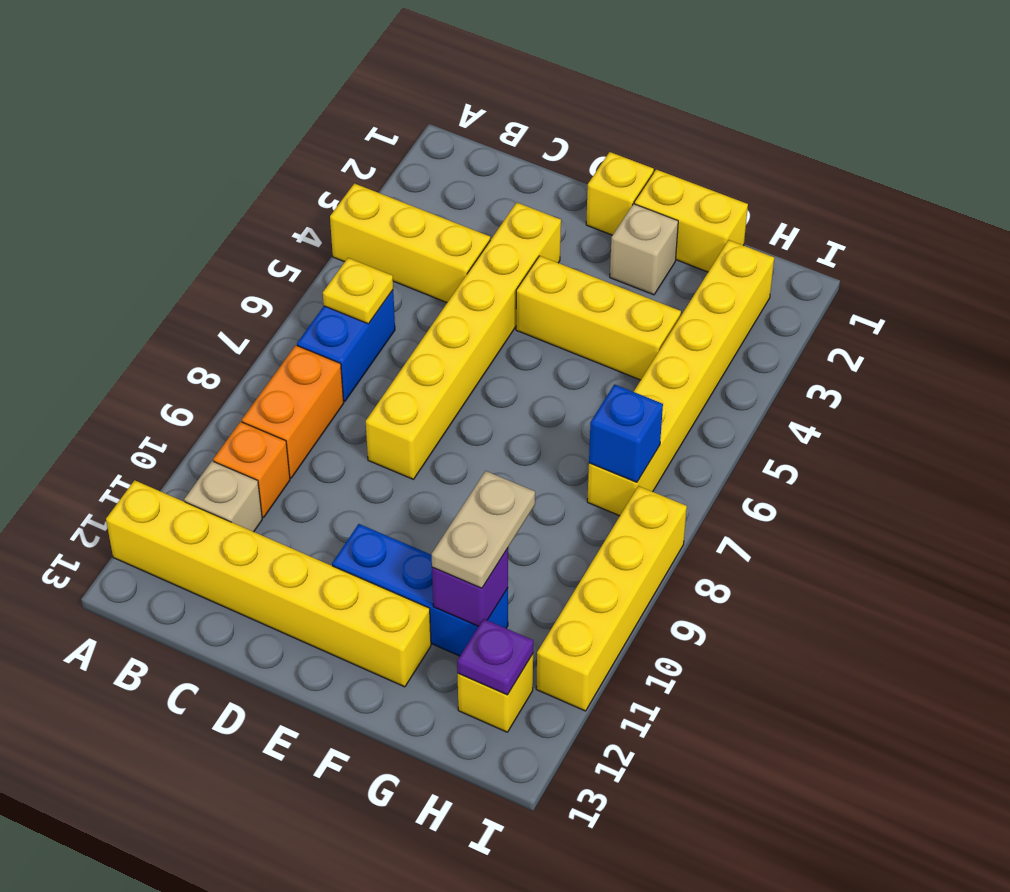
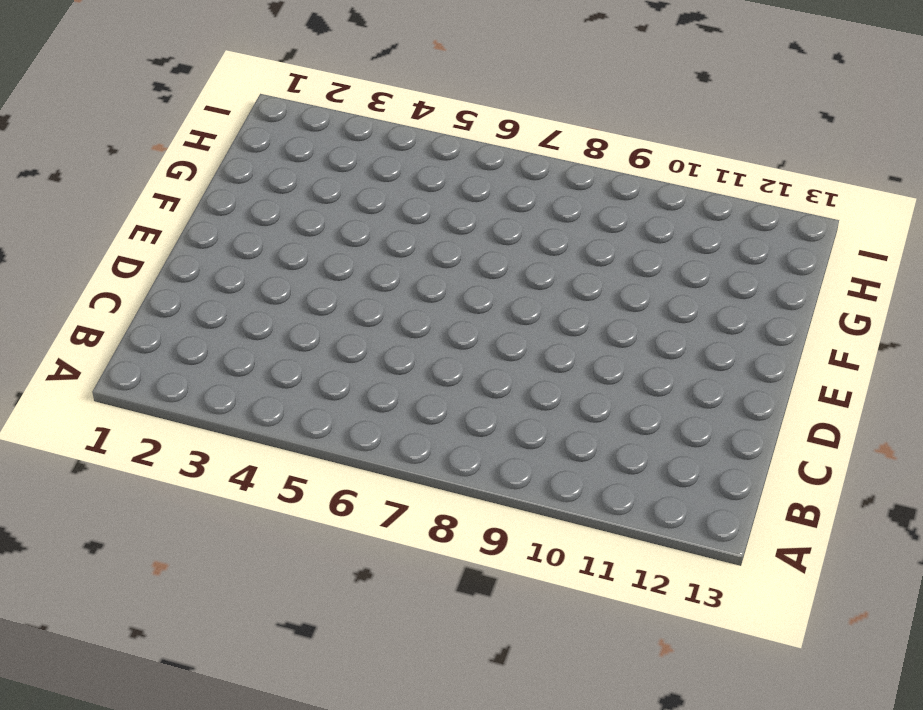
none -> yellow 1x3 brick [330,183,490,303]
none -> yellow 1x6 brick [106,480,431,687]
none -> blue 1x2 brick [297,290,395,402]

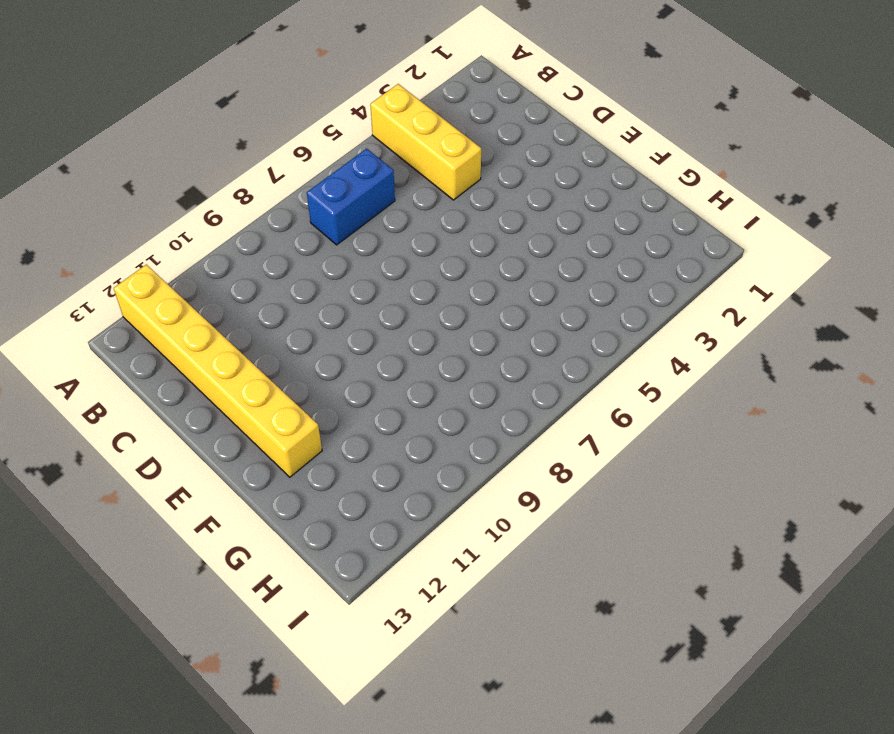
none -> orange 1x2 brick [242,345,344,478]
none -> orange 1x1 brick [213,422,290,517]
none -> tan 1x1 brick [184,461,262,532]

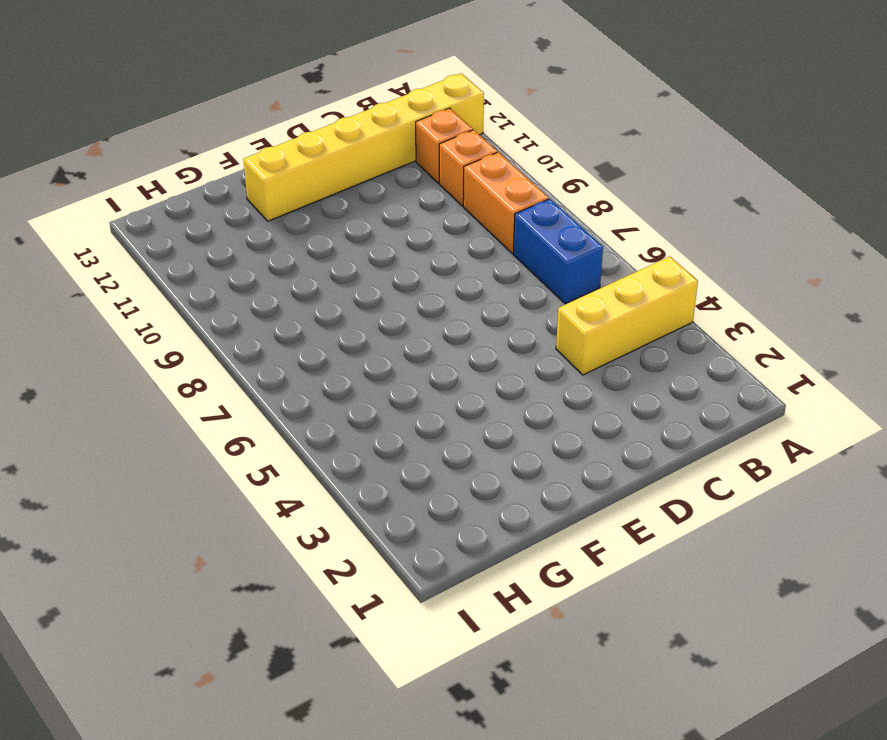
orange 1x1 brick [416,108,473,183] -> tan 1x1 brick [184,461,262,532]
none -> yellow 1x6 brick [366,202,561,479]
none -> yellow 1x1 brick [586,152,654,235]
none -> yellow 1x3 brick [516,256,681,380]

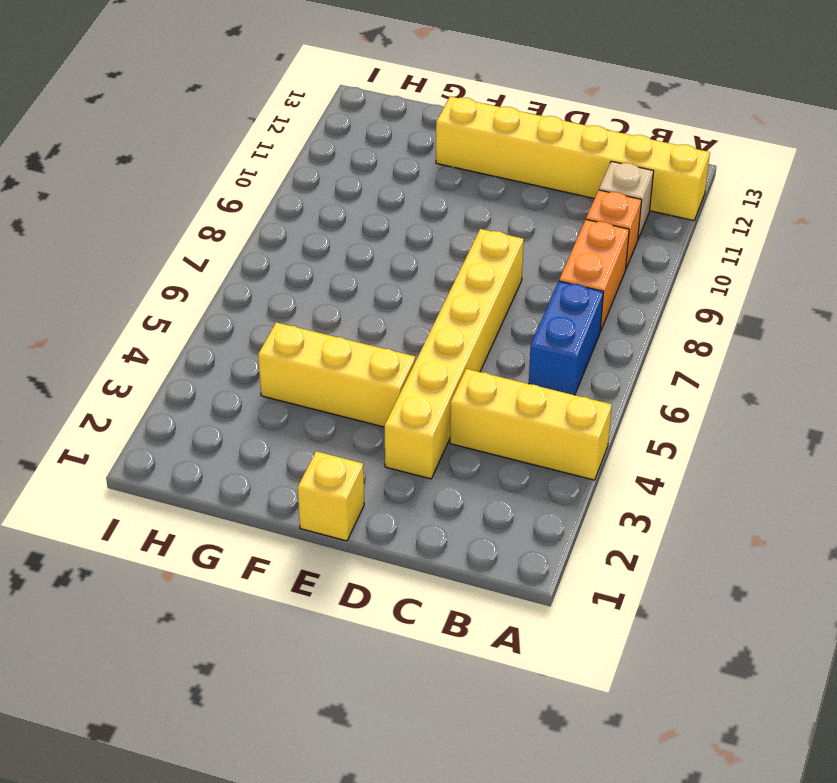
none -> blue 1x3 brick [332,524,508,656]
none -> yellow 1x2 brick [634,170,748,272]
none -> tan 1x1 brick [610,204,678,295]

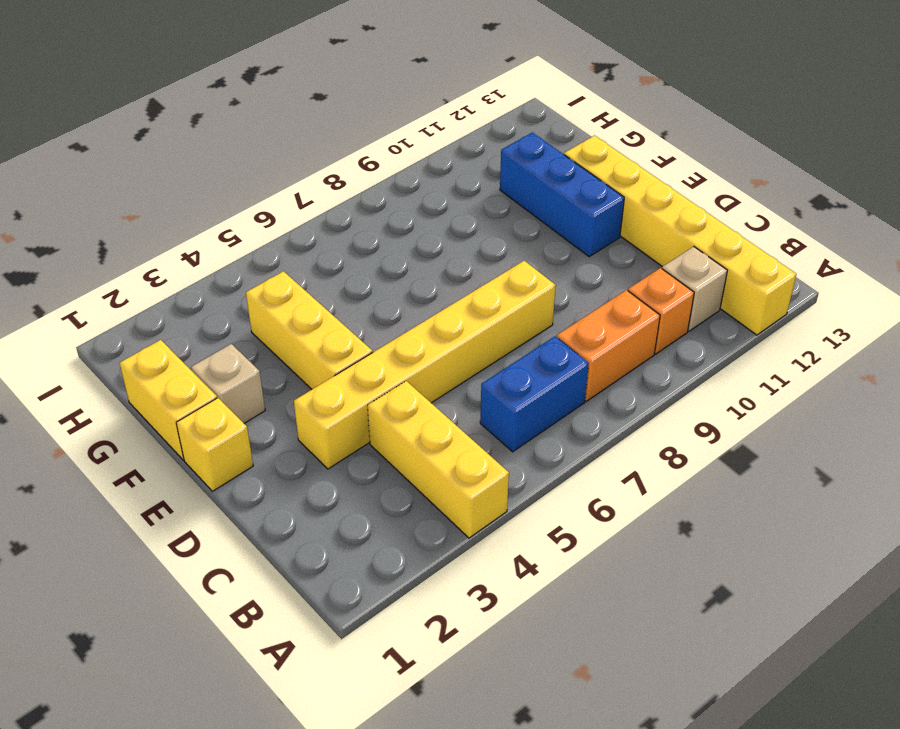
none -> yellow 1x6 brick [587,240,774,516]
none -> yellow 1x1 brick [458,654,533,732]
none -> yellow 1x4 brick [536,486,687,711]

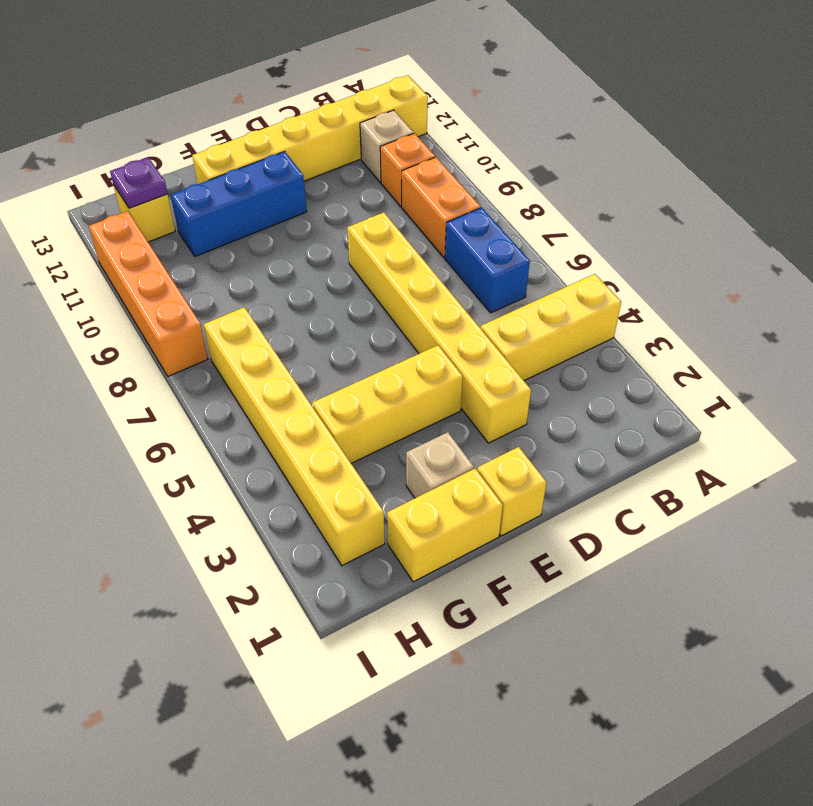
orange 1x4 brick [89,211,208,376] -> yellow 1x4 brick [536,486,687,711]
none -> yellow 1x1 plate [323,258,393,324]
none -> purple 1x1 brick [432,548,508,626]
none -> blue 1x1 brick [589,384,663,482]

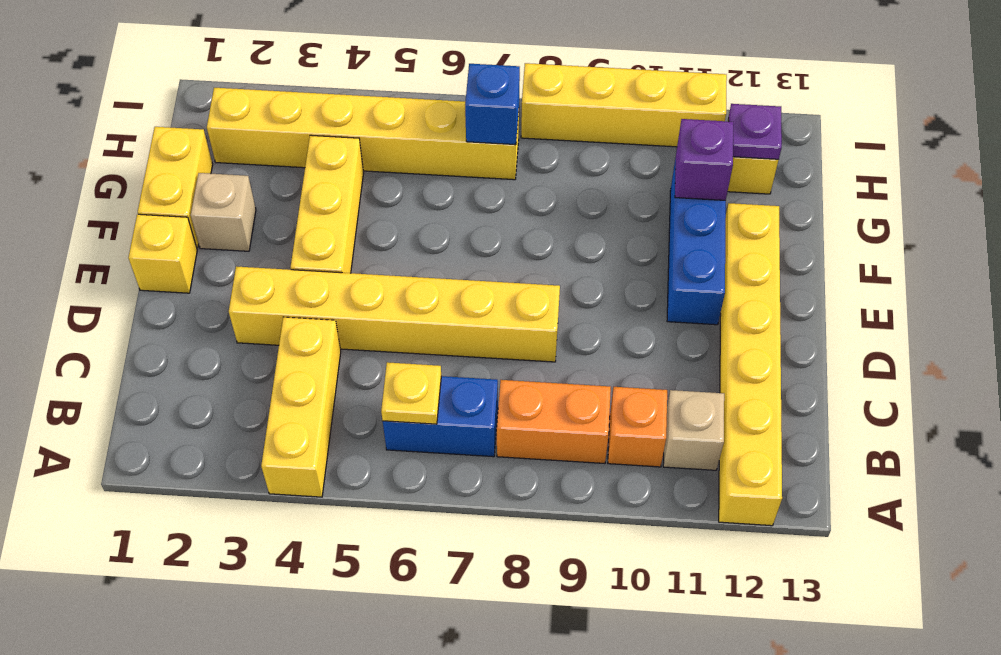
none -> tan 1x2 plate [432,471,535,588]

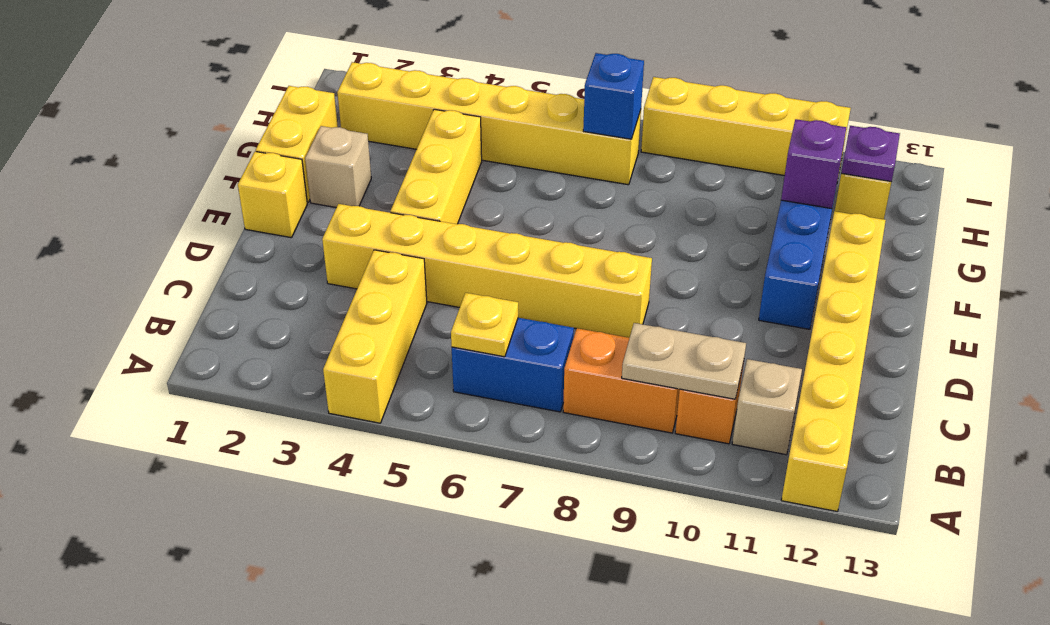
tan 1x2 plate [622,323,746,399] -> tan 1x2 plate moved to [432,471,535,588]

